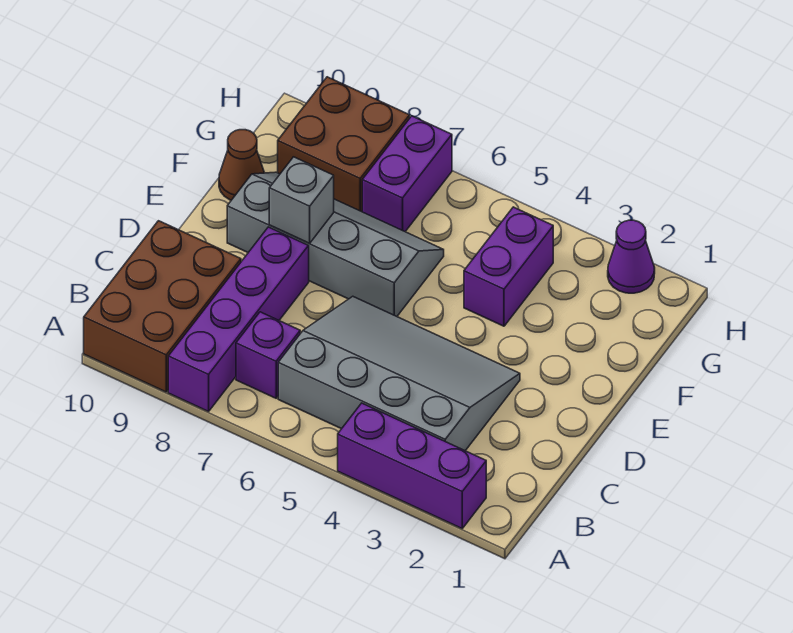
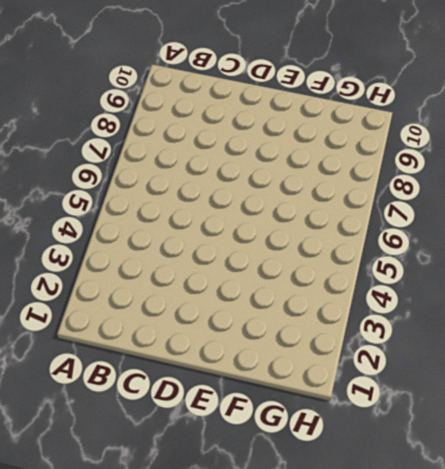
none -> purple 1x3 brick [338,403,486,528]
none -> purple 1x4 brick [168,227,309,412]
none -> brown 2x3 brick [84,221,241,392]

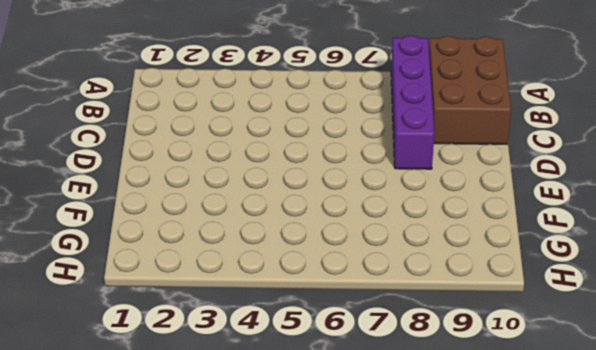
none -> purple 1x3 brick [338,403,486,528]
none -> grey 3x4 slope [278,296,520,451]
none -> purple 1x1 brick [236,312,300,398]

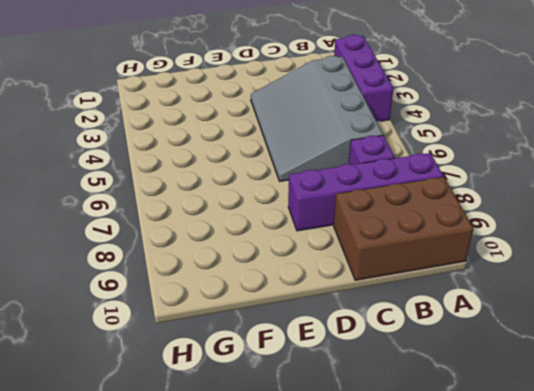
none -> grey 2x4 slope [227,172,444,316]
none -> purple 1x2 brick [464,207,553,326]
none -> brown 1x1 cone [219,130,264,200]

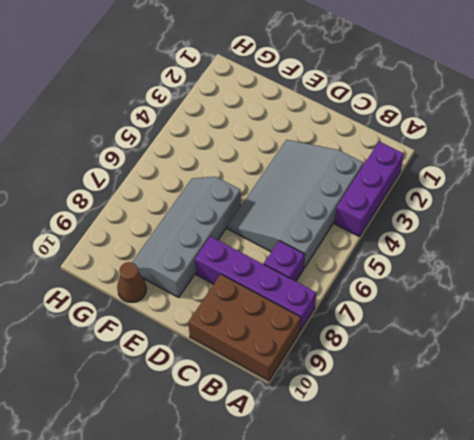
none -> purple 1x2 brick [464,207,553,326]
none -> purple 1x2 brick [362,116,452,231]
none -> brown 2x2 brick [278,77,410,212]

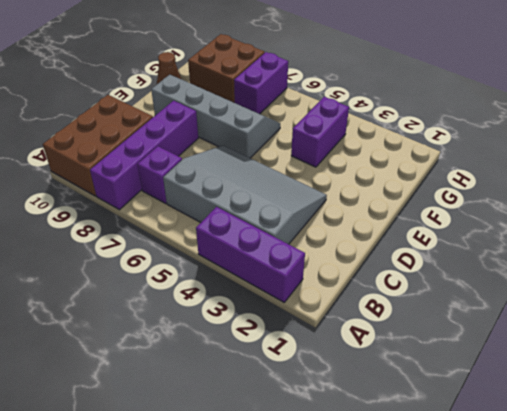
none -> purple 1x1 cone [608,220,655,293]
none -> grey 1x1 brick [269,157,334,243]

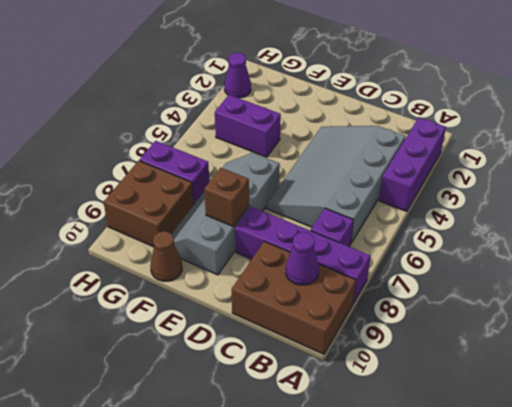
purple 1x1 cone [286,232,319,285] -> none
brown 1x1 brick [204,168,249,227] -> grey 1x1 brick [269,157,334,243]

